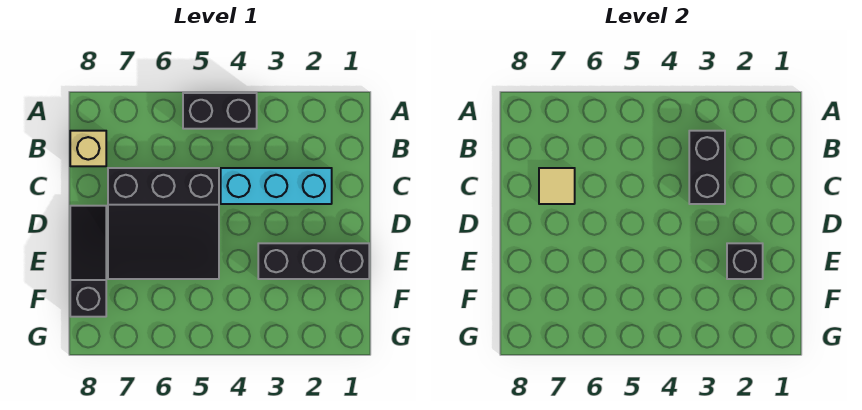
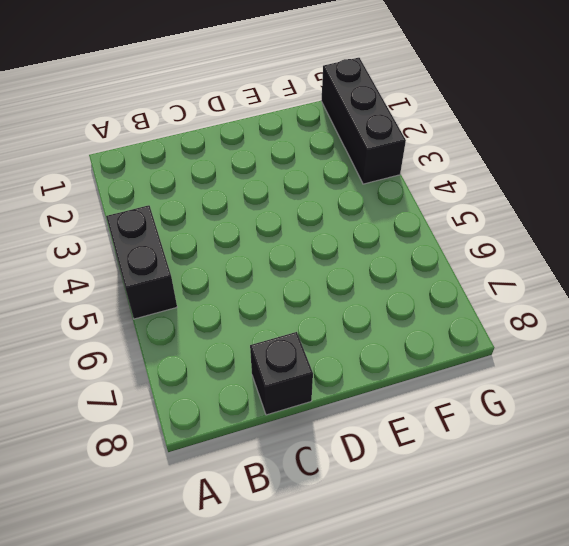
black 1x1 brick [250,332,313,415] -> black 1x1 brick moved to [727,243,763,279]
black 1x3 brick [321,58,406,184] -> black 1x3 brick moved to [258,243,369,279]
none -> tan 1x1 brick [70,131,106,166]
none -> cyan 1x3 brick [221,168,332,204]

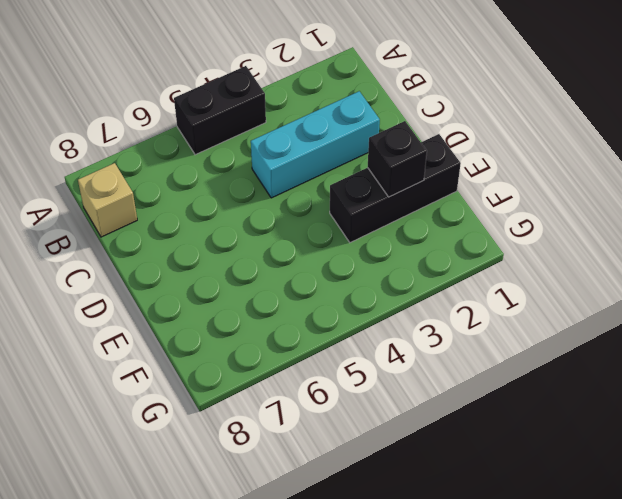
none -> black 3x3 slope [108,168,219,279]
none -> black 1x3 slope [70,206,106,317]

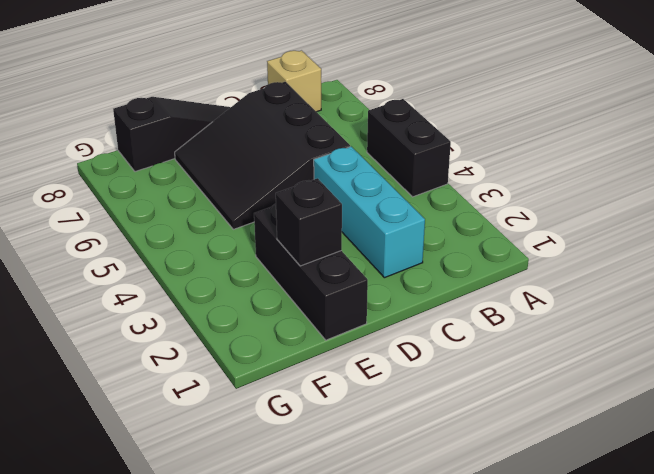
none -> black 1x2 brick [689,131,725,204]
none -> tan 1x1 tile [539,168,575,204]

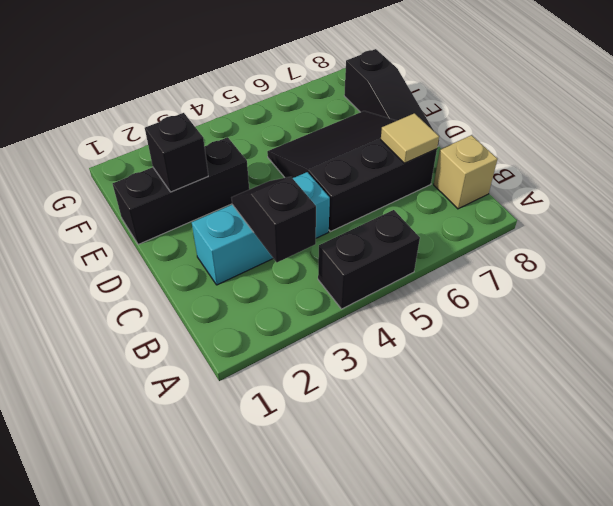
black 1x2 slope [231,177,316,262] -> black 1x2 brick [689,131,725,204]

